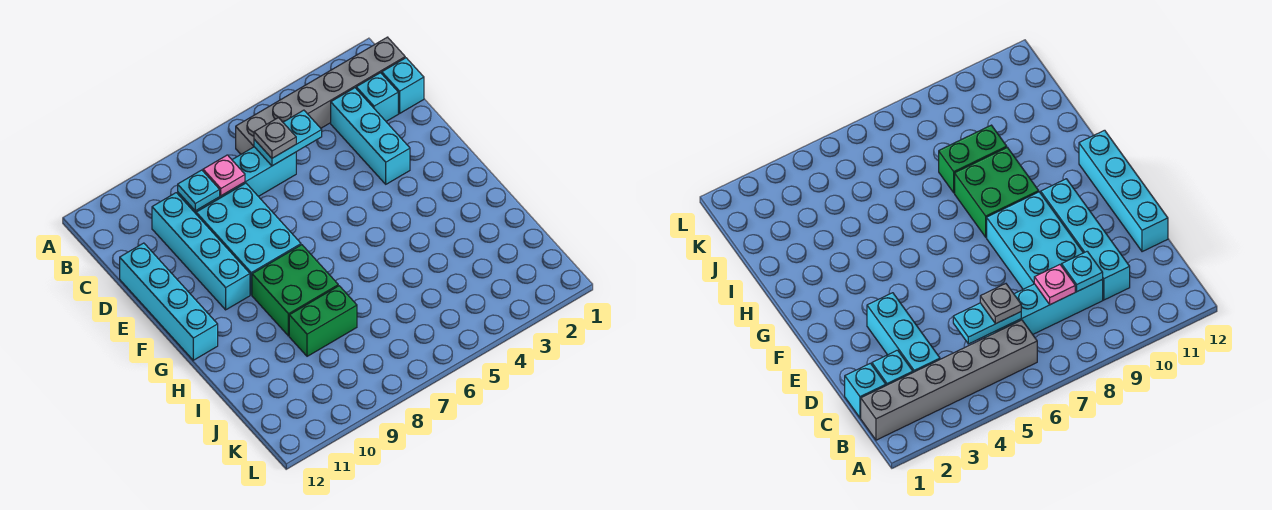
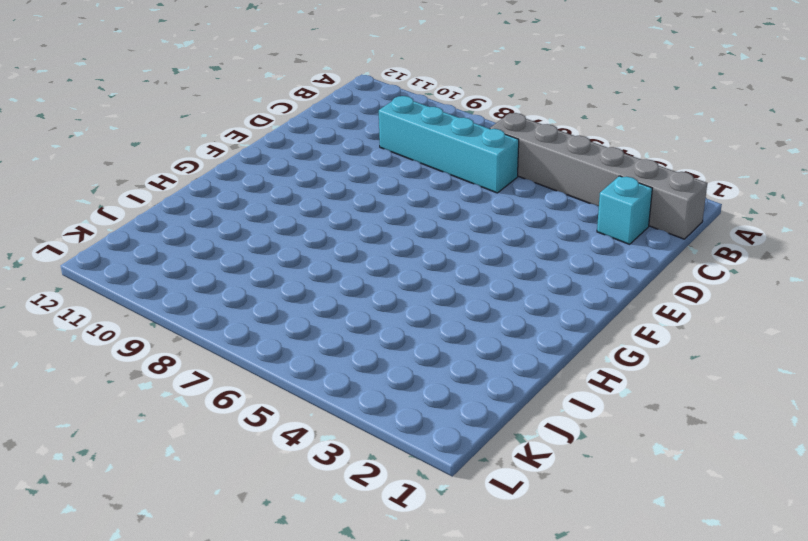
none -> cyan 1x1 brick [382,58,424,113]
none -> cyan 1x3 brick [331,88,410,184]
none -> cyan 1x4 brick [152,193,250,310]

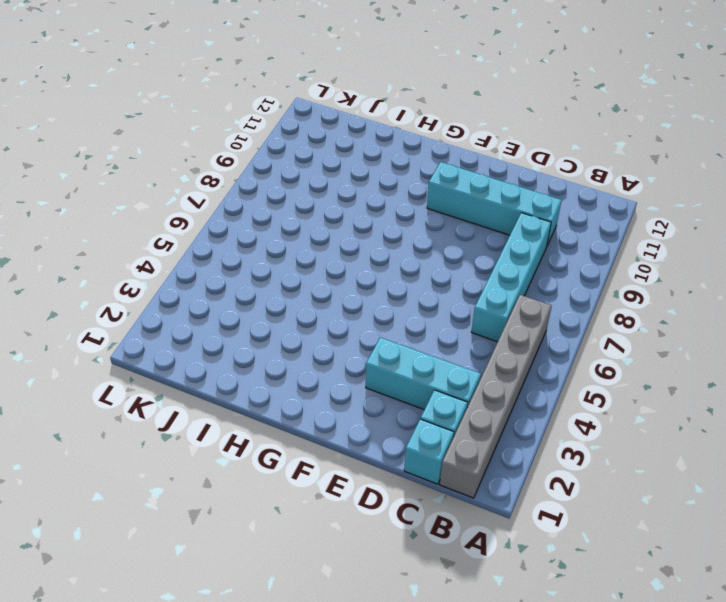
none -> cyan 2x3 brick [196,183,301,295]
none -> cyan 1x4 brick [120,243,218,360]
none -> green 2x2 brick [252,245,338,336]

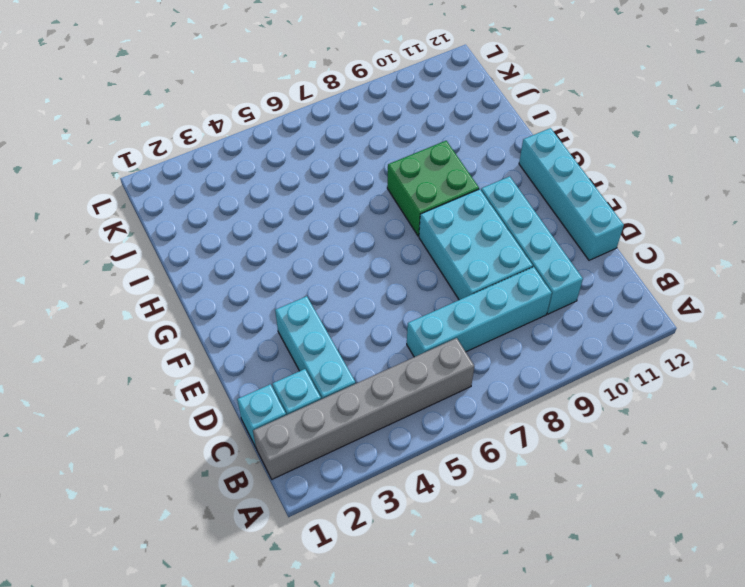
none -> green 1x2 brick [289,286,357,356]
none -> cyan 1x2 plate [254,110,322,166]
none -> pink 1x1 plate [203,155,245,196]

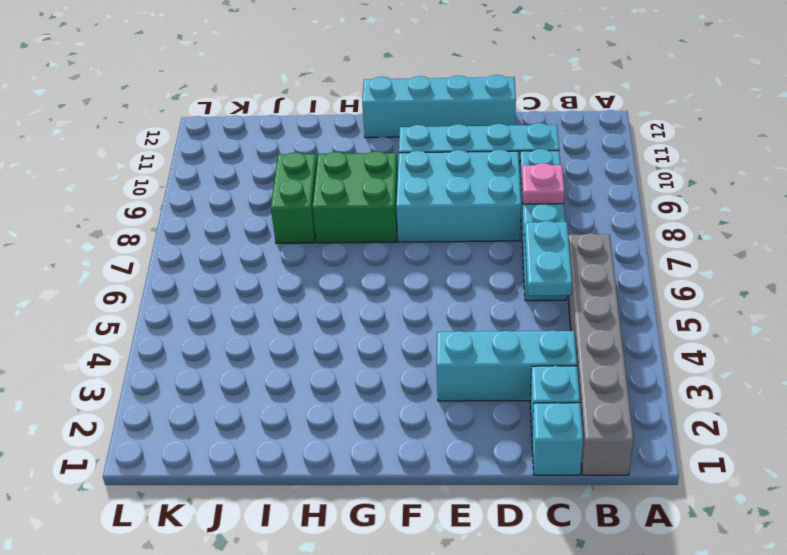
none -> cyan 1x1 plate [178,170,220,211]
none -> grey 1x1 plate [254,118,296,158]

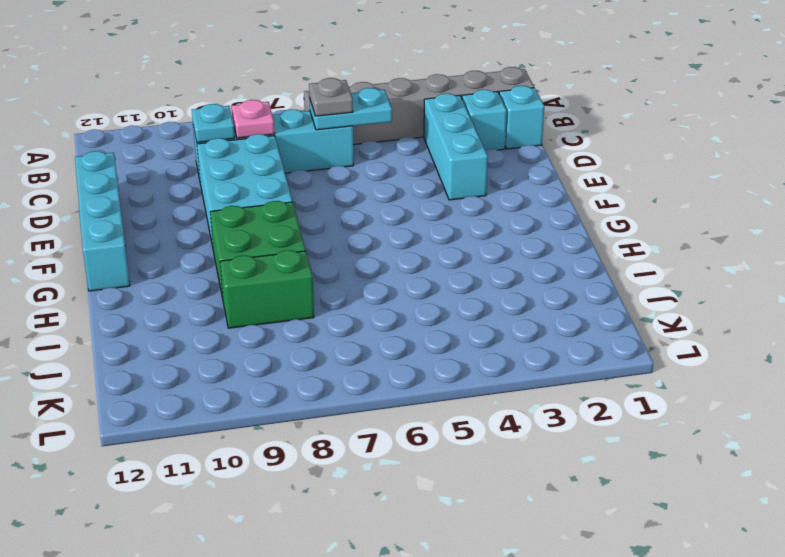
none -> cyan 1x4 brick [152,193,250,310]

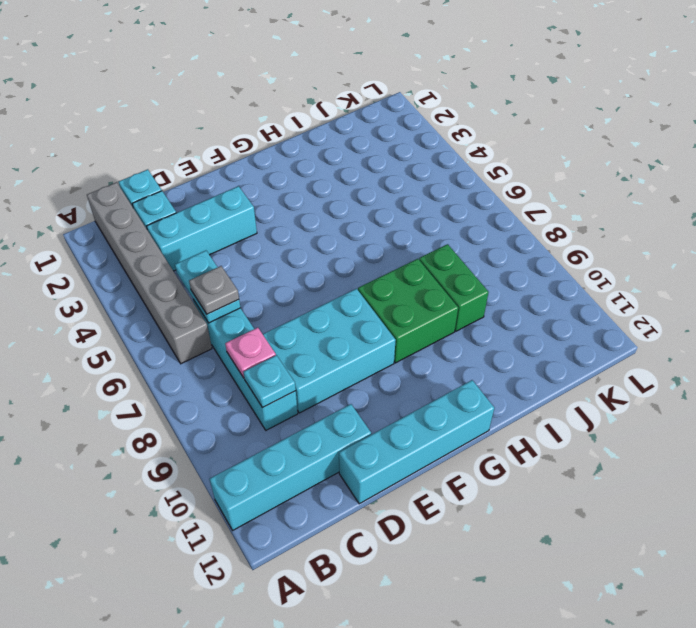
cyan 1x4 brick [210,404,371,530] -> cyan 1x4 brick moved to [152,193,250,310]

